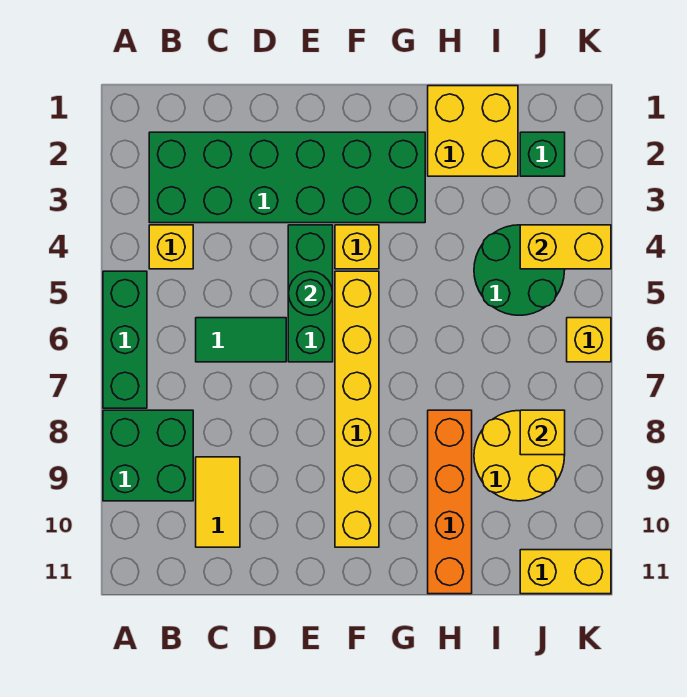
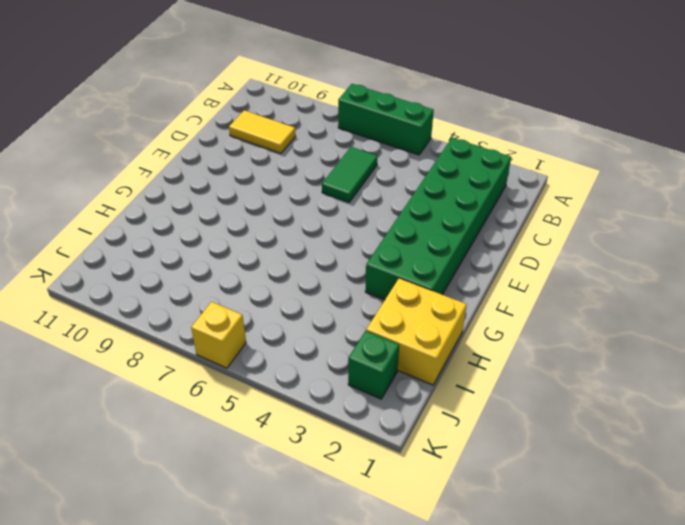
none -> green 2x2 brick [103,410,193,501]
none -> yellow 1x1 brick [149,225,193,269]
none -> green 1x3 brick [288,225,333,362]

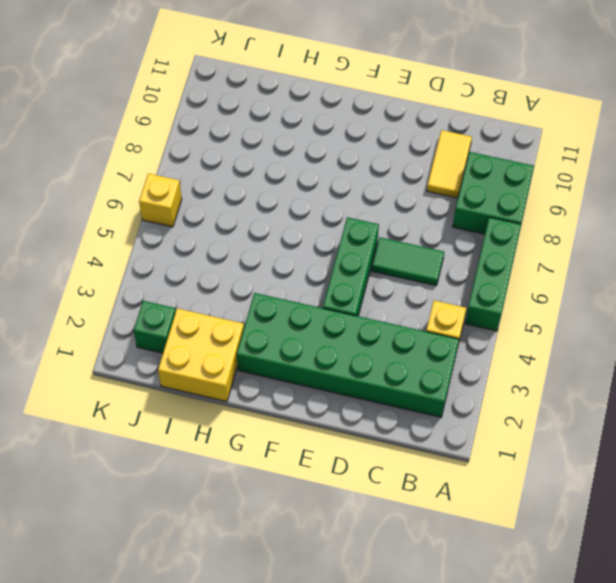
none -> yellow 1x1 brick [335,225,379,269]
none -> yellow 1x6 brick [335,271,379,547]
none -> orange 1x4 brick [428,410,472,594]

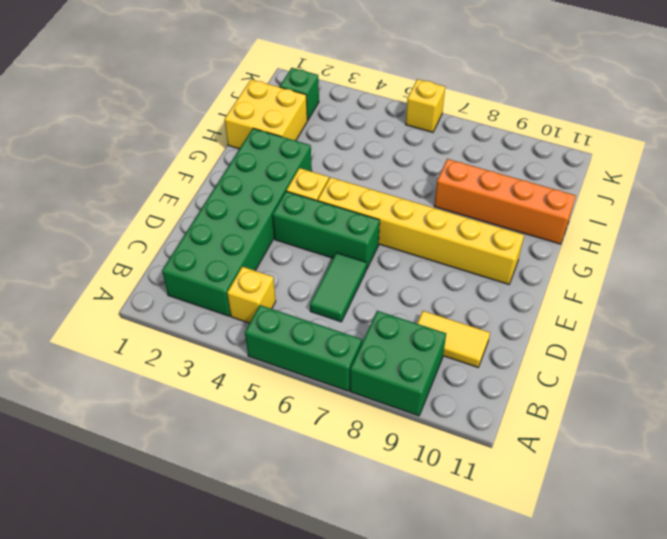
none -> green 2x2 round brick [474,225,565,315]
none -> yellow 2x2 round brick [474,411,565,501]
none -> yellow 1x2 brick [520,550,611,594]

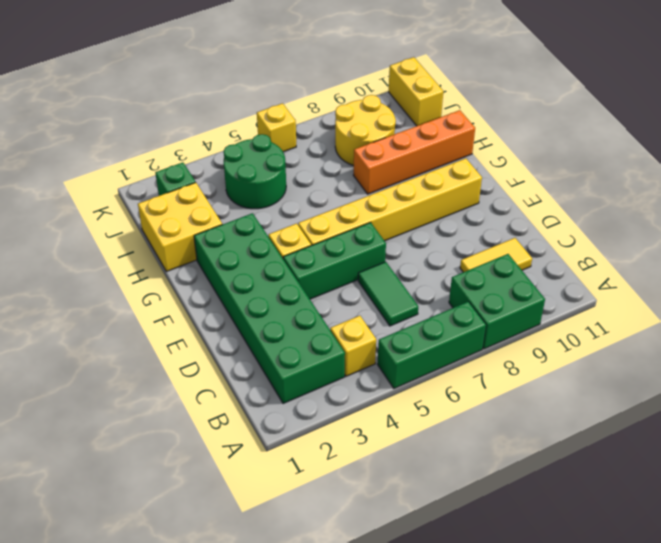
none -> green 1x1 round brick [288,271,333,315]
none -> yellow 1x2 brick [520,225,611,269]
none -> yellow 1x1 brick [520,410,565,455]

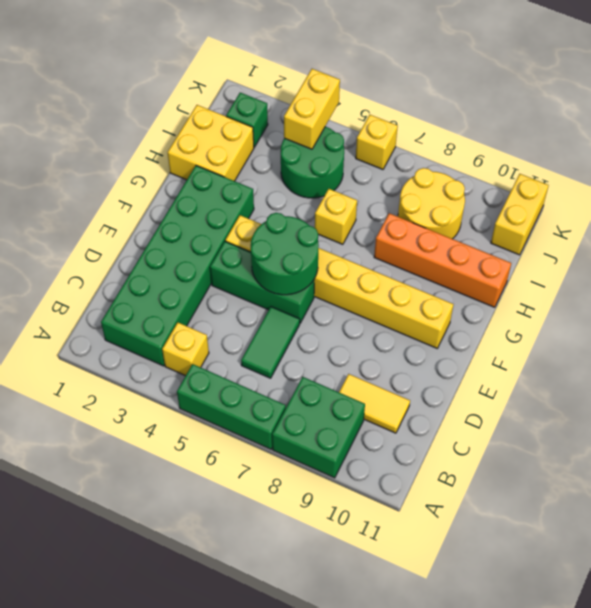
green 2x2 round brick [251,213,319,295] -> green 1x1 round brick [288,271,333,315]
yellow 1x1 brick [315,189,357,244] -> yellow 1x1 brick moved to [520,410,565,455]

